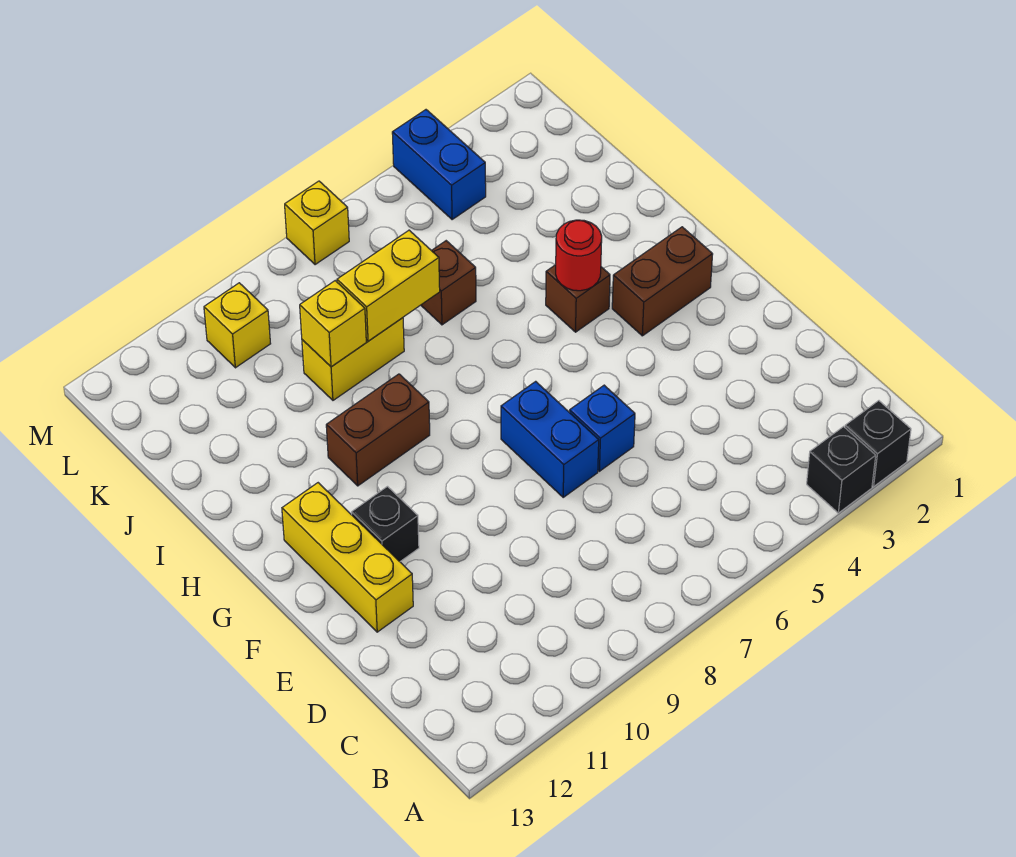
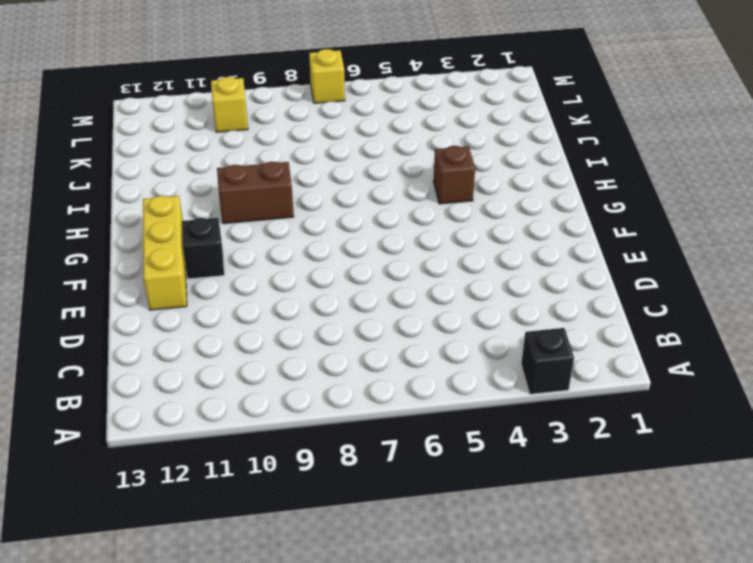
none -> black 1x1 brick [845,401,911,487]
none -> blue 1x1 brick [570,385,635,471]
none -> blue 1x2 brick [501,381,599,497]

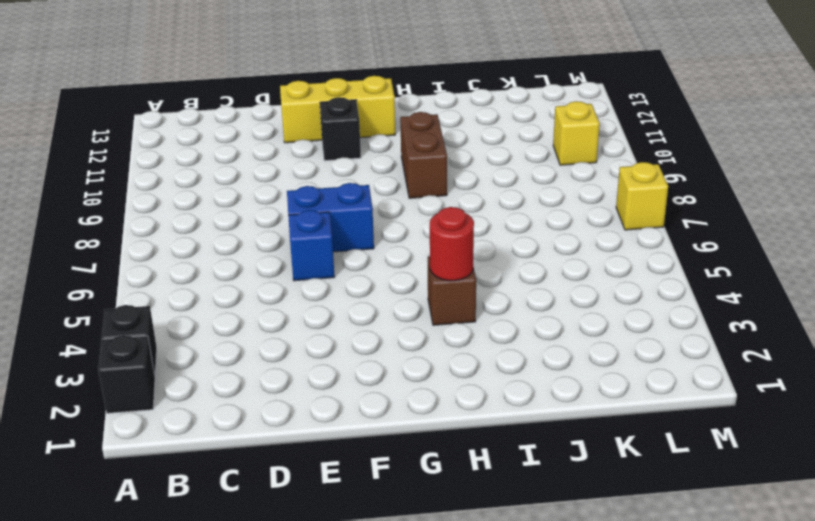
none -> brown 1x2 brick [612,227,713,336]
none -> brown 1x1 brick [421,241,476,325]
none -> yellow 1x2 brick [302,318,404,400]

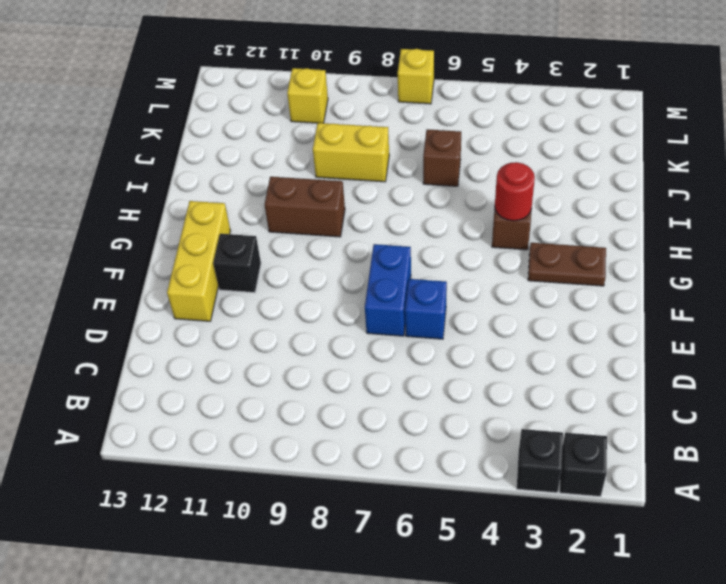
brown 1x2 plate [528,243,606,286] -> brown 1x2 brick [612,227,713,336]
none -> blue 1x2 brick [392,110,486,220]
none -> yellow 1x2 brick [337,230,440,341]
none -> yellow 1x1 brick [300,281,366,367]

